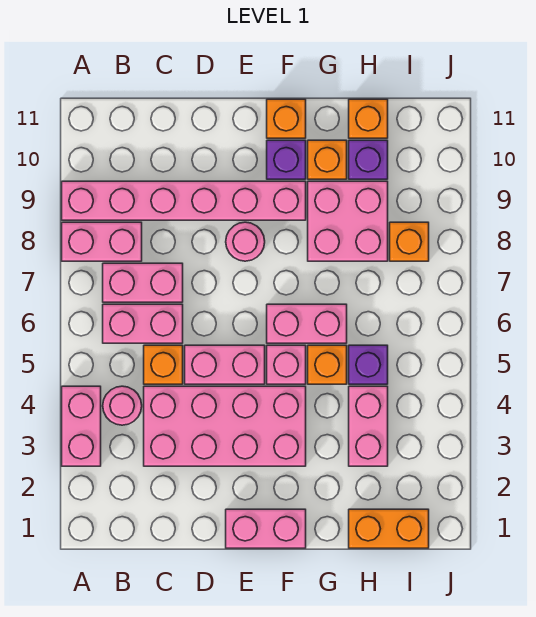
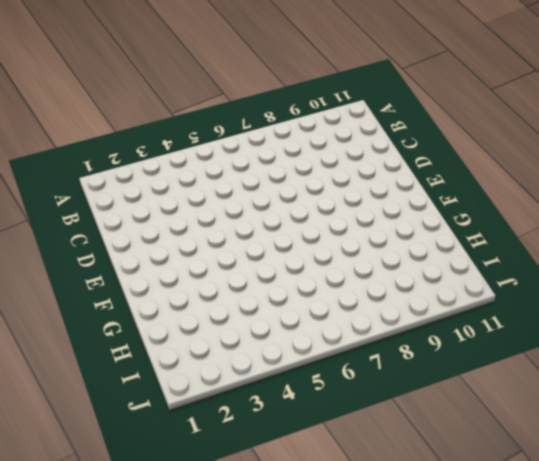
none -> pink 1x2 brick [62,386,101,466]
none -> pink 1x2 brick [62,222,142,261]
none -> pink 1x6 brick [62,181,306,220]

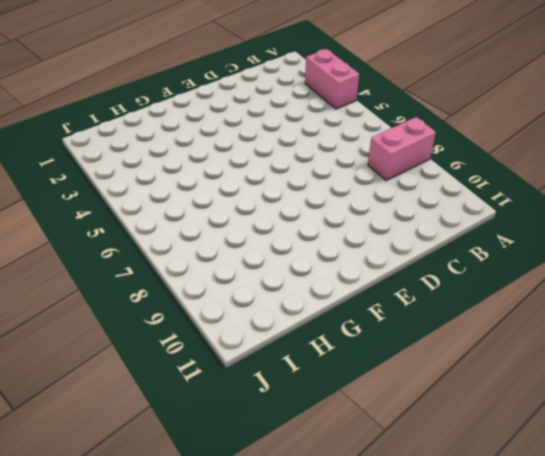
none -> pink 1x6 brick [62,181,306,220]
none -> pink 1x1 round brick [103,386,142,425]
none -> pink 1x2 brick [103,304,183,343]

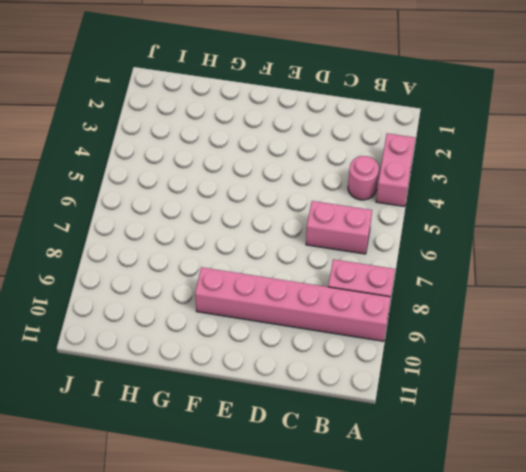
none -> pink 1x2 brick [103,263,183,302]
none -> pink 2x4 brick [144,386,306,466]
none -> orange 1x1 brick [144,345,183,384]

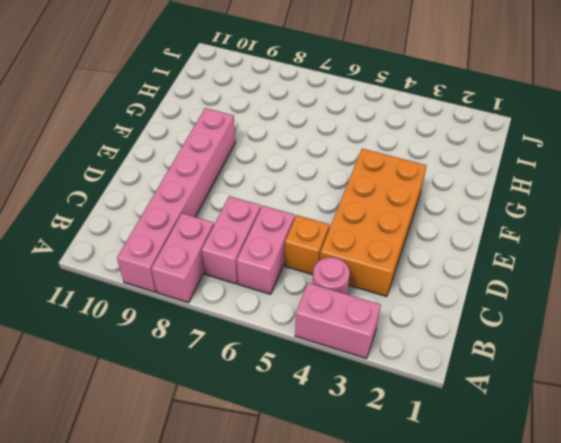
orange 2x4 brick [320,149,427,297] -> pink 2x4 brick [144,386,306,466]
none -> pink 1x2 brick [185,345,265,384]
none -> pink 1x2 brick [226,509,306,548]
none -> pink 1x1 round brick [226,222,265,261]

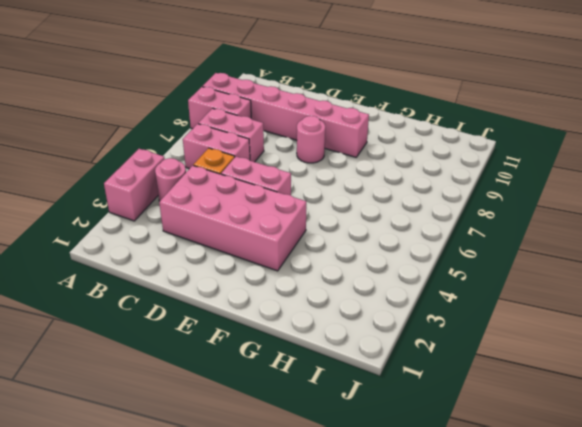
none -> pink 1x2 brick [226,509,306,548]
none -> pink 1x1 brick [267,345,306,384]
none -> pink 1x2 brick [267,304,347,343]

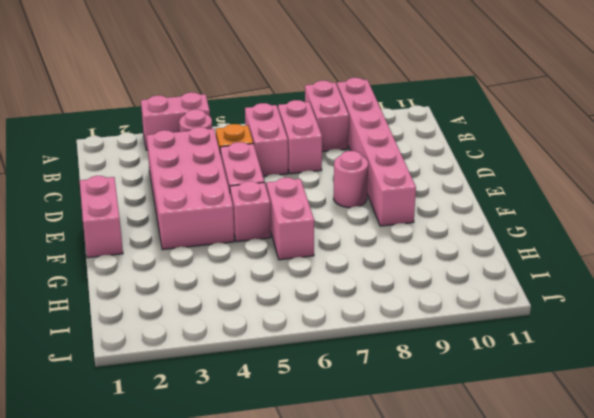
none -> purple 1x1 brick [267,140,306,179]
none -> orange 1x1 brick [267,99,306,138]
none -> orange 1x1 brick [308,345,347,384]

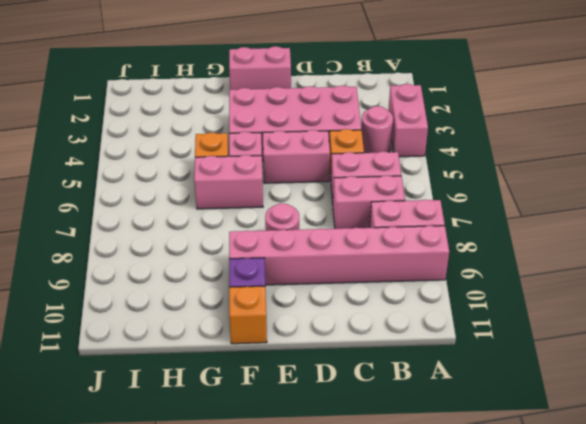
none -> pink 2x2 brick [308,181,388,261]
none -> orange 1x1 brick [308,140,347,179]
none -> orange 1x2 brick [349,509,429,548]

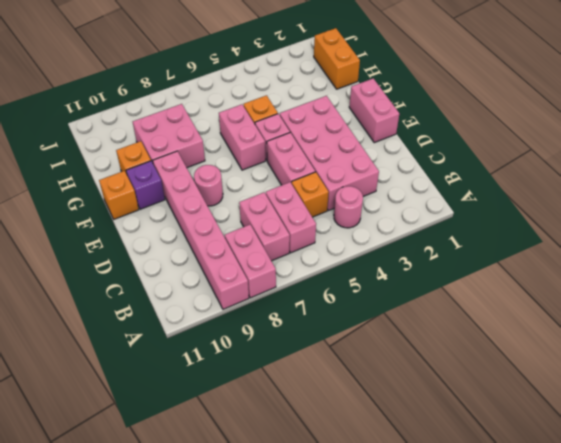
none -> pink 1x2 brick [62,386,101,466]
none -> pink 1x2 brick [349,386,388,466]
none -> purple 1x1 brick [349,345,388,384]

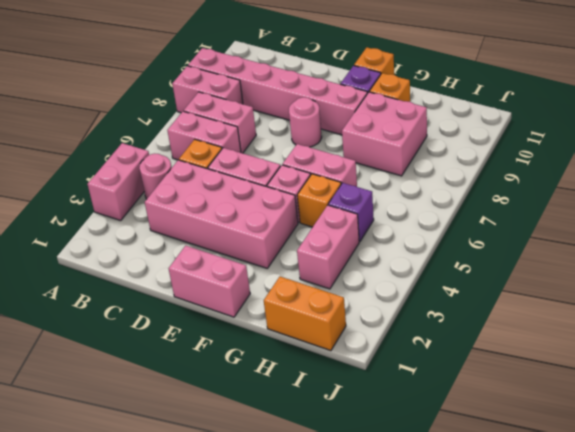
none -> purple 1x1 brick [349,140,388,179]
none -> orange 1x1 brick [349,99,388,138]
none -> orange 1x1 brick [390,222,429,261]

